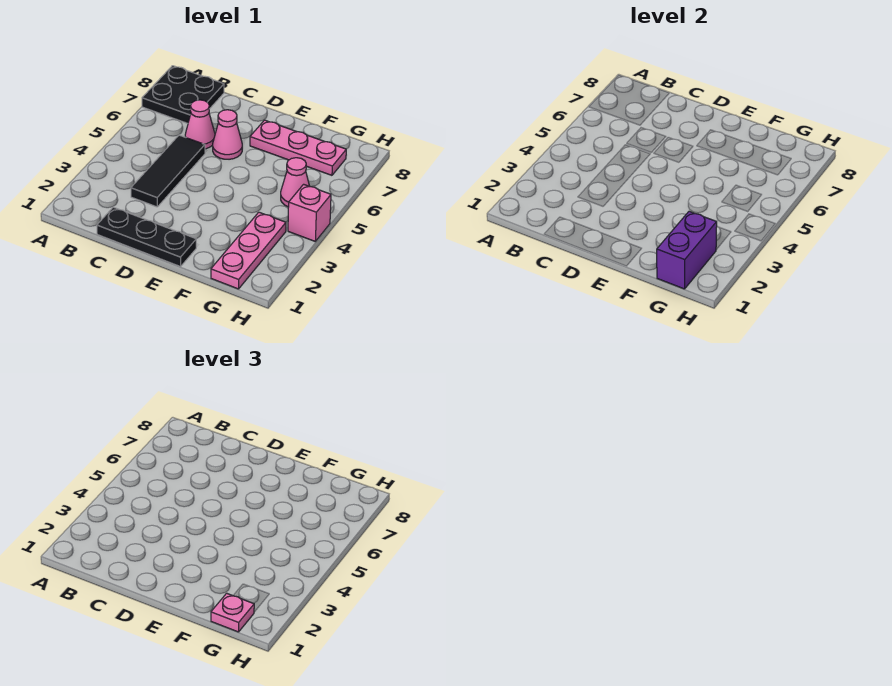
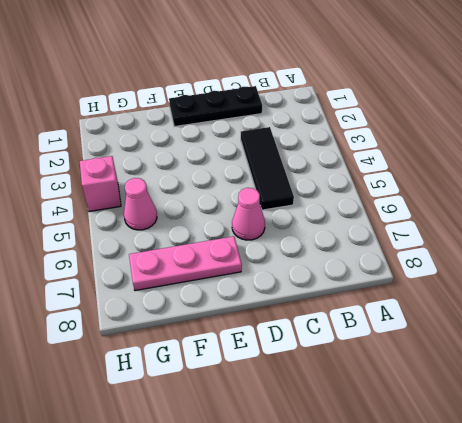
none -> black 2x2 plate [142,66,224,123]
none -> pink 1x1 cone [185,100,215,149]

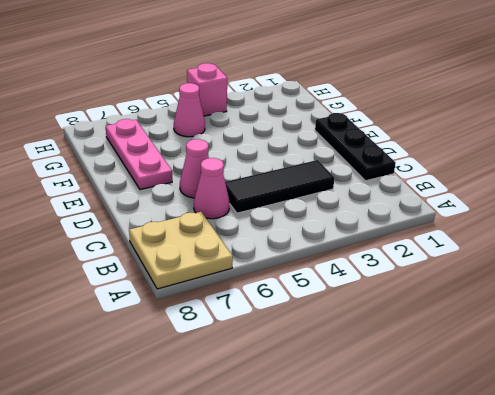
tan 2x2 plate [129,212,233,289] -> black 2x2 plate [142,66,224,123]
none -> pink 1x3 plate [211,212,286,289]
none -> purple 1x2 brick [657,211,717,289]

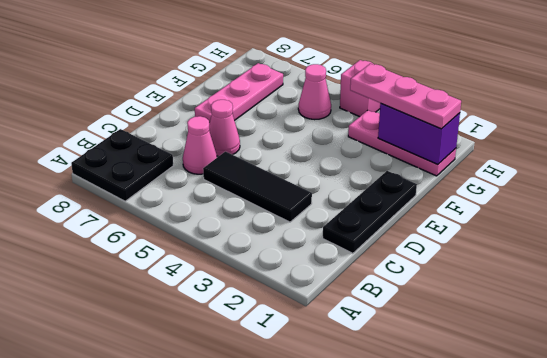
pink 1x3 plate [350,64,461,129] -> pink 1x1 plate [211,593,254,632]

